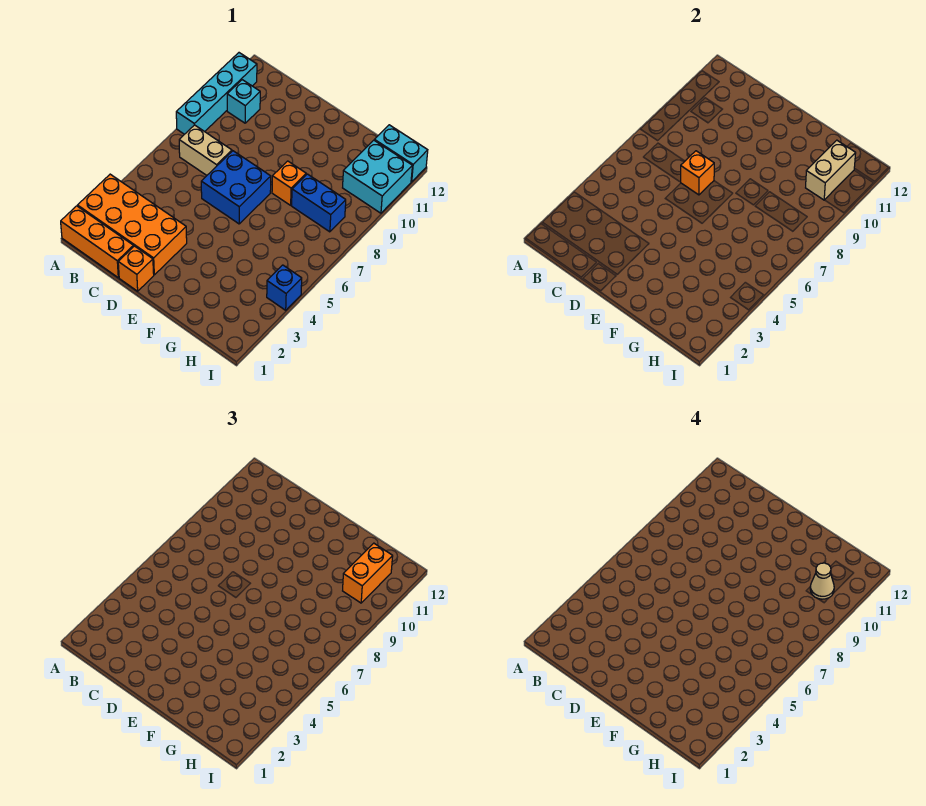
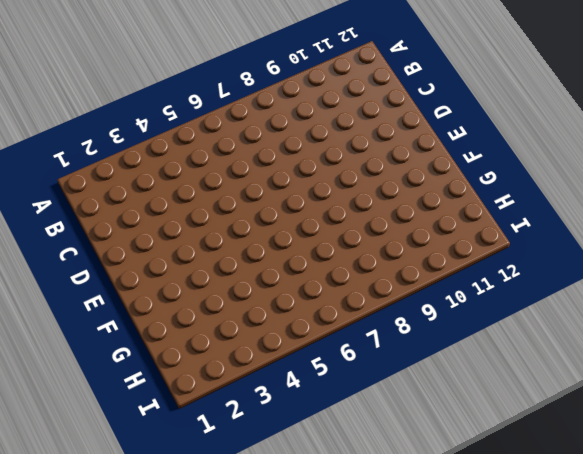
none -> orange 1x3 brick [61,206,133,277]
none -> orange 2x4 brick [77,174,187,275]
none -> cyan 1x4 brick [176,53,257,134]

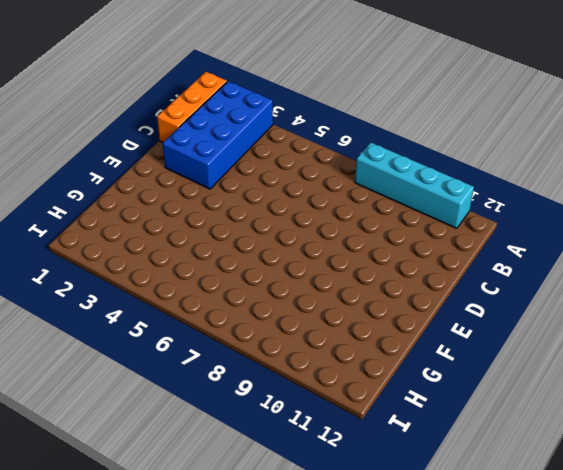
blue 2x4 brick [162,81,273,189] -> orange 2x4 brick [77,174,187,275]
none -> tan 1x2 brick [179,125,232,175]
none -> cyan 1x1 brick [227,80,260,123]
none -> orange 1x1 brick [118,246,154,291]

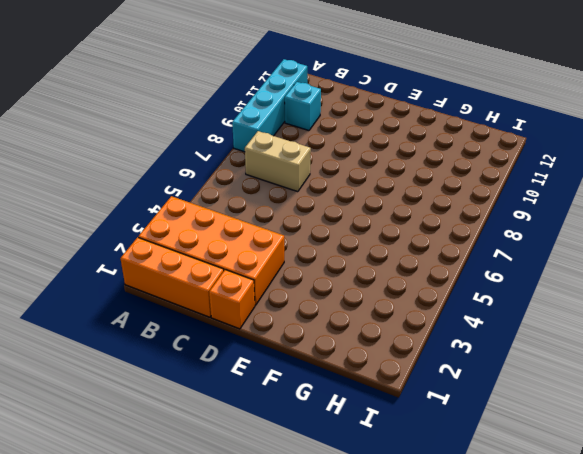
none -> blue 2x2 brick [201,151,271,224]
none -> orange 1x1 brick [272,161,306,205]
none -> blue 1x2 brick [292,174,346,232]

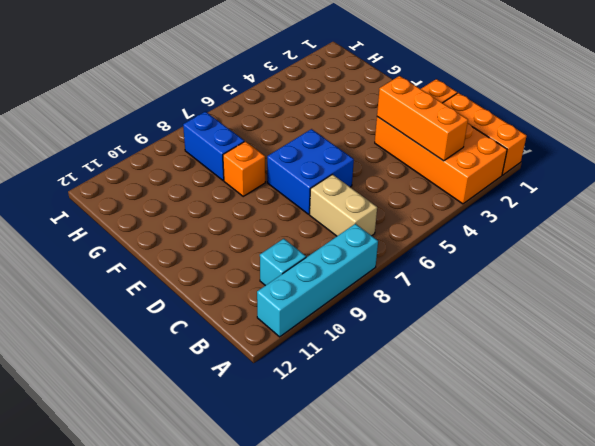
orange 1x3 brick [377,76,468,161] -> none
none -> cyan 2x2 brick [343,140,412,213]
none -> cyan 1x2 brick [375,125,428,182]
none -> blue 1x1 brick [267,265,302,310]

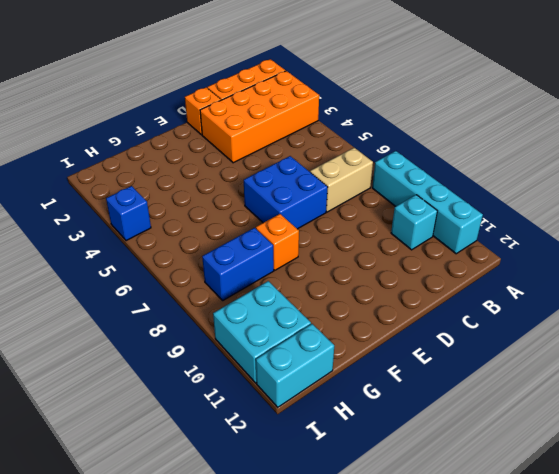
none -> orange 1x1 brick [681,151,714,195]
none -> tan 1x2 brick [806,140,856,200]
none -> orange 1x2 brick [343,543,393,603]

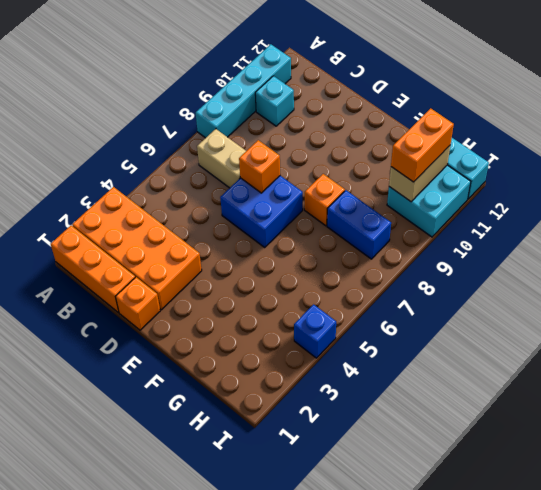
none -> tan 1x1 cone [810,563,834,599]

